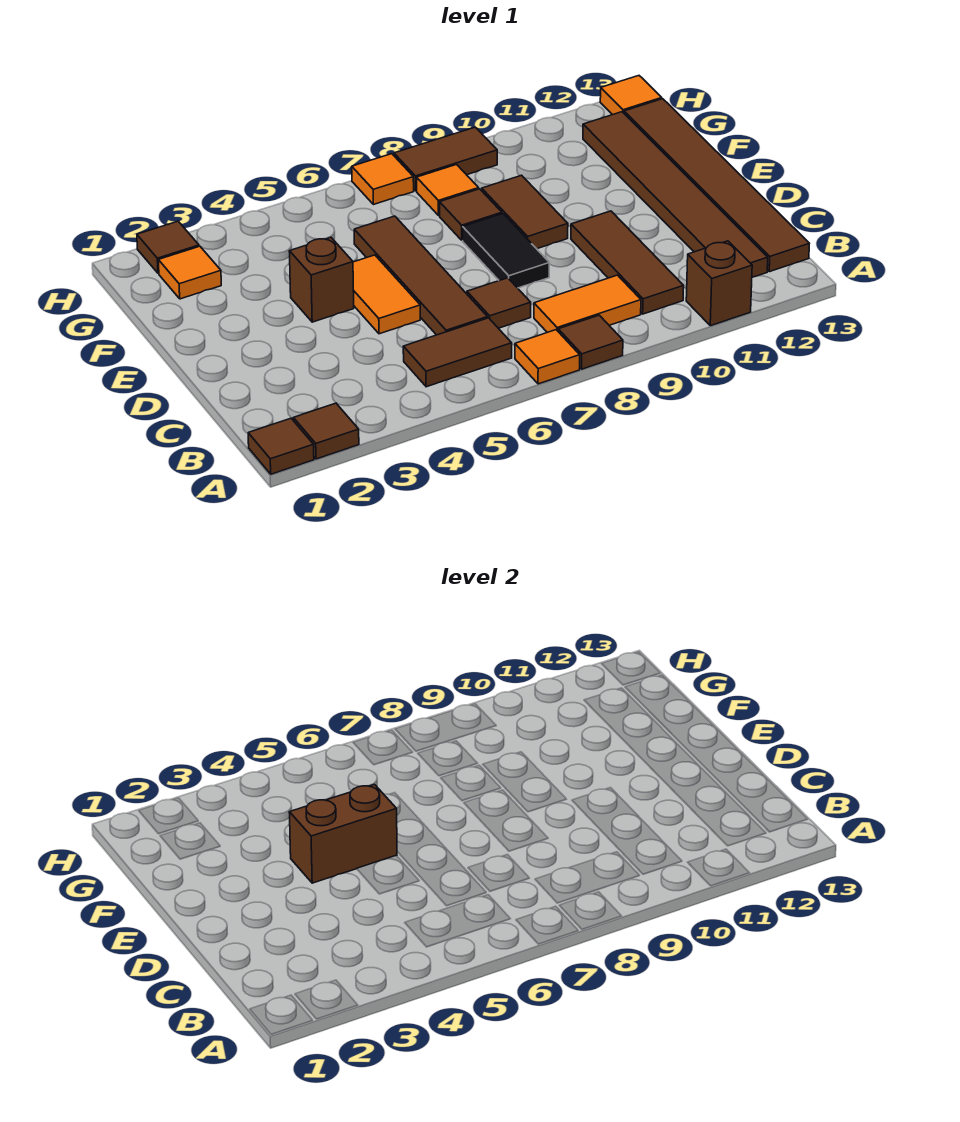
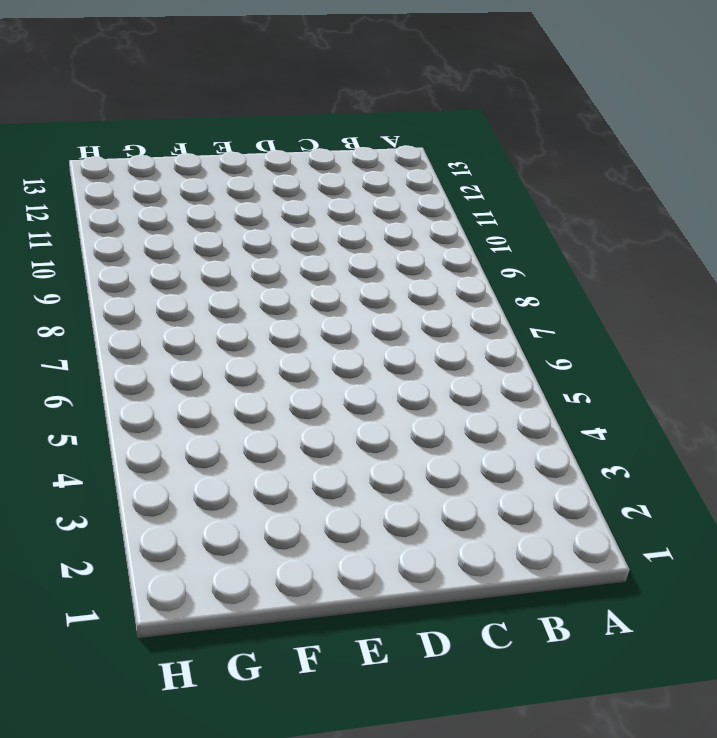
none -> brown 1x1 tile [248,418,314,474]
none -> brown 1x1 tile [293,403,359,459]
none -> orange 1x1 tile [515,330,580,384]

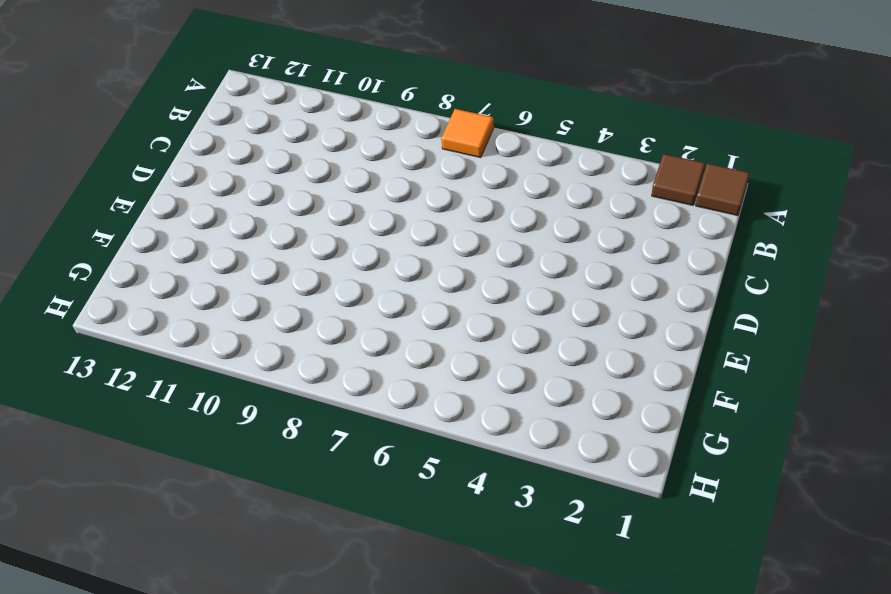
none -> brown 1x1 tile [558,315,623,369]
none -> brown 1x1 brick [686,241,752,326]
none -> brown 1x2 tile [403,318,512,387]

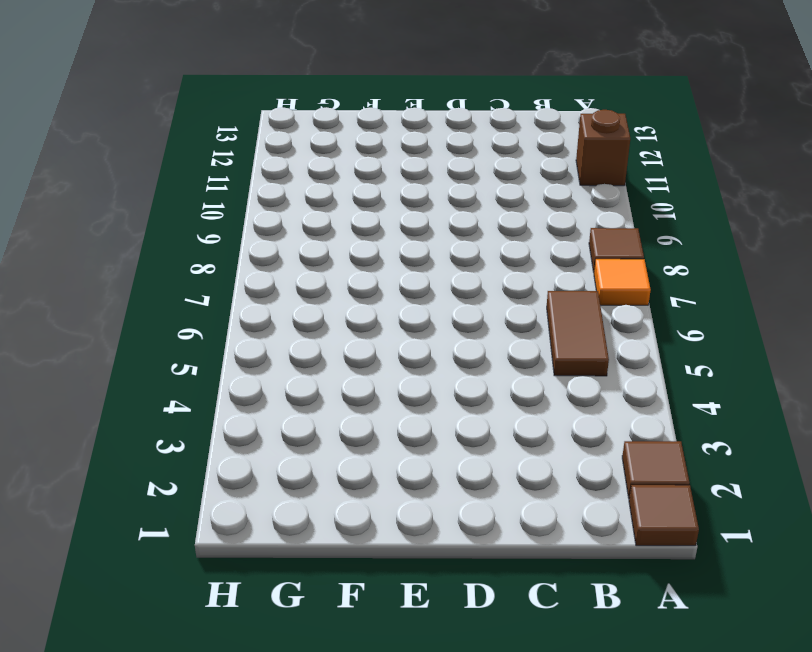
none -> orange 1x2 tile [534,275,641,332]
none -> brown 1x3 tile [571,211,684,314]
none -> brown 1x6 tile [583,112,768,277]

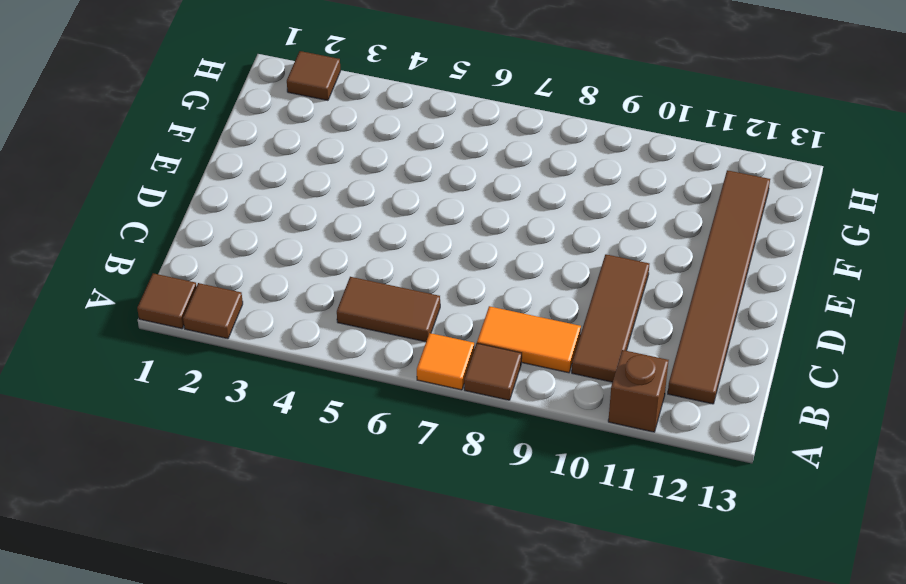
none -> brown 1x6 tile [624,99,809,272]
none -> brown 1x4 tile [354,216,488,335]
none -> brown 1x1 tile [467,278,531,328]

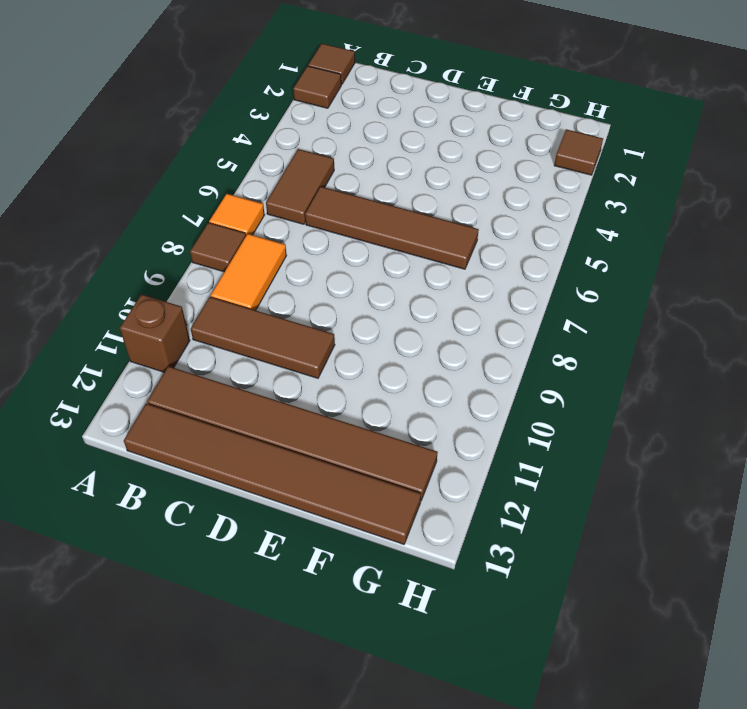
none -> brown 1x1 tile [467,278,531,328]
none -> orange 1x2 tile [353,255,420,334]
none -> black 1x2 tile [463,214,549,288]

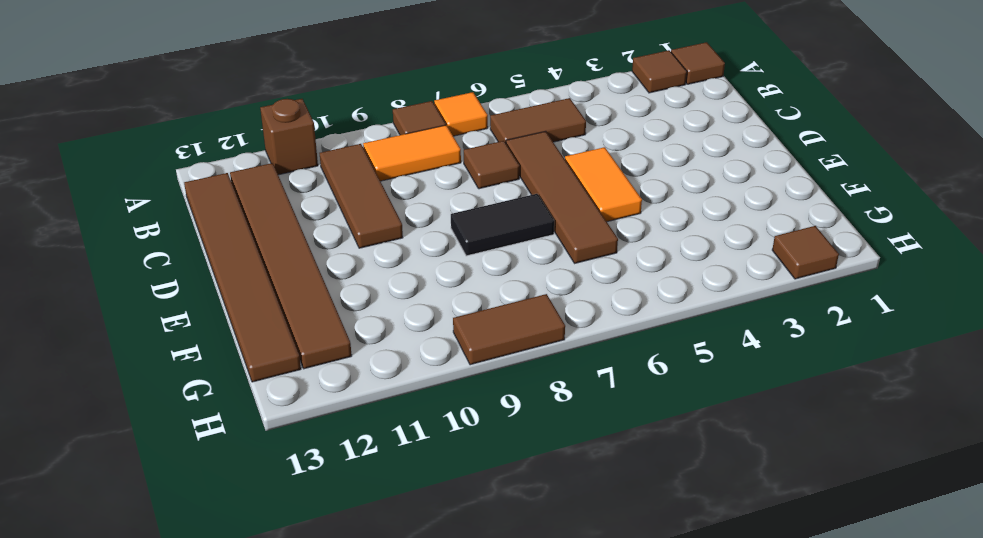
black 1x2 tile [451,194,554,256] -> black 1x2 tile turned to [463,214,549,288]
none -> brown 1x1 brick [289,237,354,322]
none -> brown 1x2 tile [482,175,568,249]
none -> brown 1x1 tile [440,189,502,240]

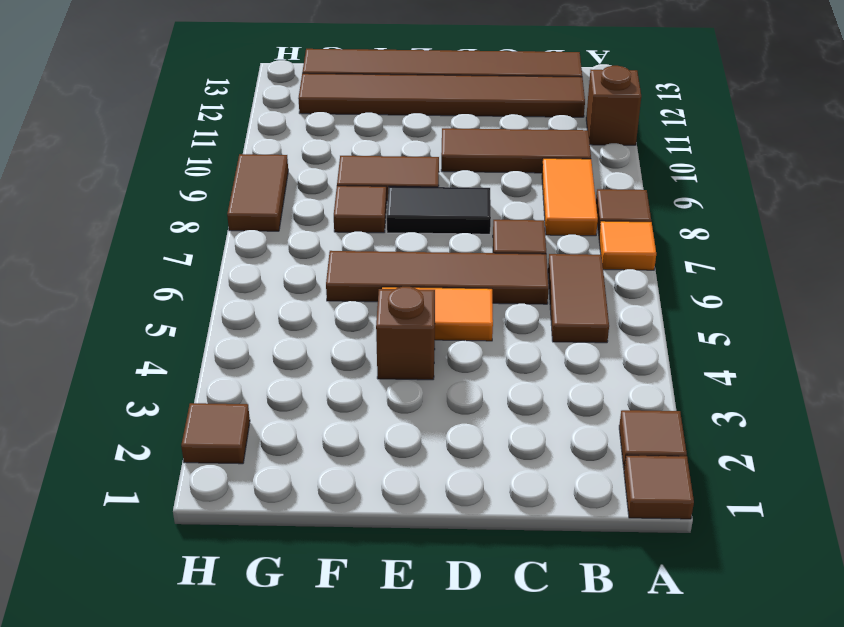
none -> orange 1x1 tile [158,246,221,299]
none -> orange 1x1 tile [417,165,479,216]
none -> orange 1x1 tile [352,154,414,204]

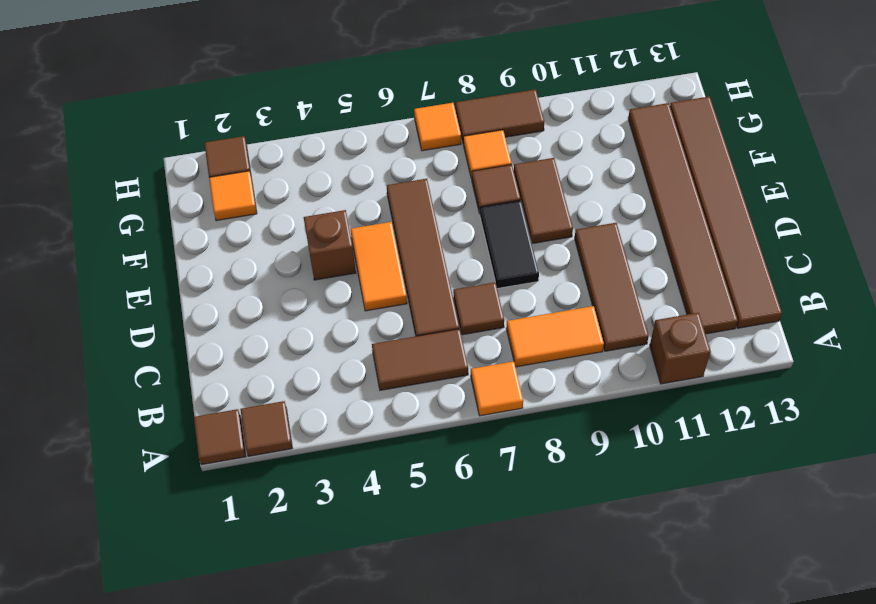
none -> brown 1x1 tile [558,315,623,369]
none -> orange 1x1 tile [600,76,662,115]
none -> brown 1x2 brick [289,784,397,883]

